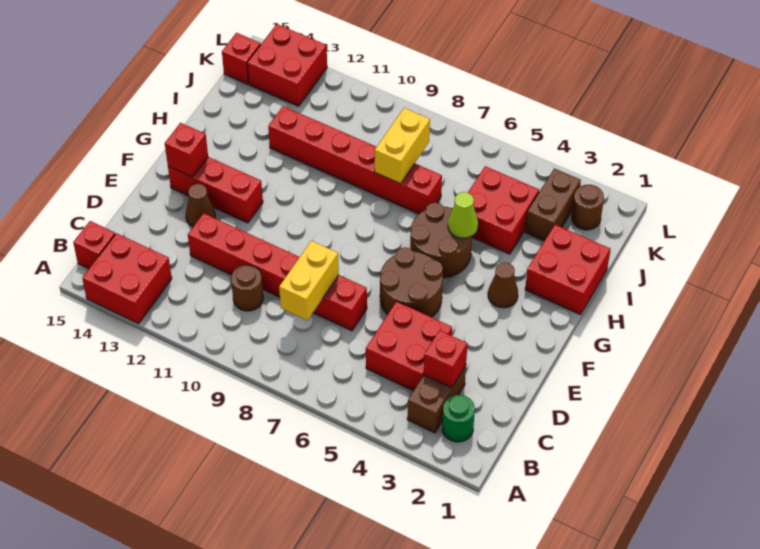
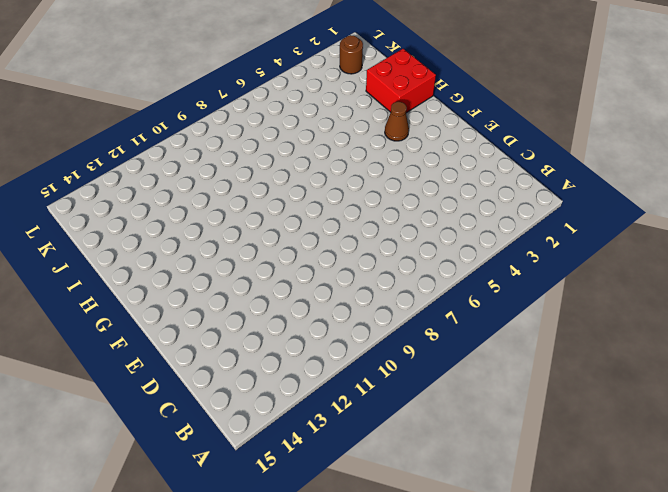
none -> red 2x2 brick [82,233,172,324]
none -> green 1x1 round brick [442,395,475,442]
none -> brown 1x2 brick [407,365,466,433]

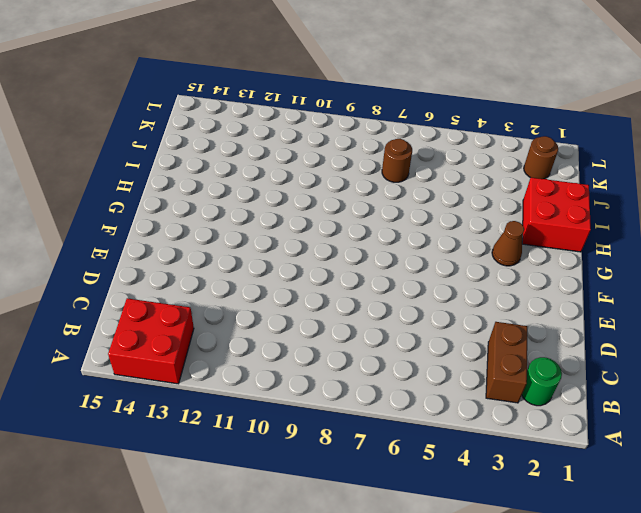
brown 1x1 round brick [382,139,412,182] -> brown 1x1 round brick moved to [231,265,263,311]
none -> red 1x1 brick [73,221,115,269]
none -> red 2x2 brick [366,301,452,391]
none -> red 1x6 brick [188,213,367,331]

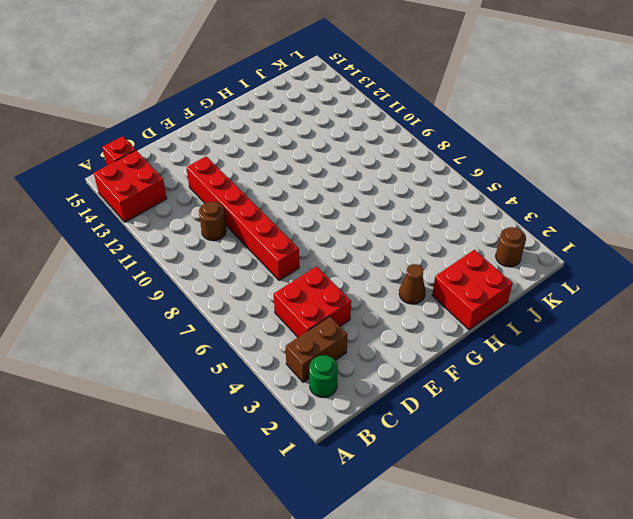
none -> brown 2x2 round brick [380,247,443,317]
none -> brown 1x1 cone [186,184,215,227]
none -> red 1x3 brick [168,157,263,223]

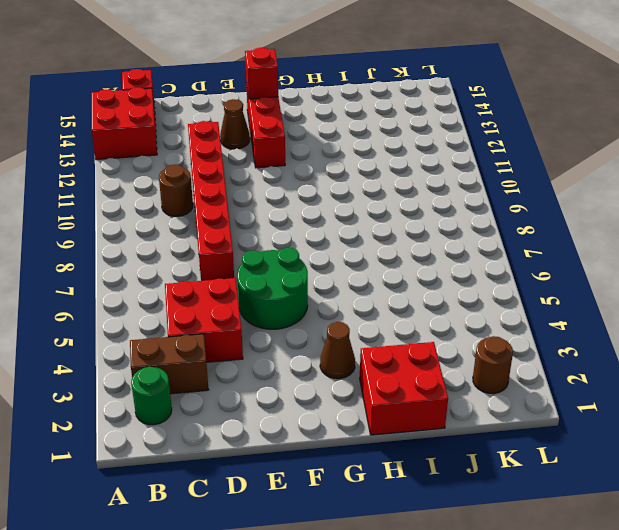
green 2x2 round brick [237,248,308,329] -> brown 2x2 round brick [380,247,443,317]
none -> brown 2x2 round brick [410,202,472,278]
none -> red 2x2 brick [468,166,539,254]
none -> red 1x6 brick [268,106,442,214]

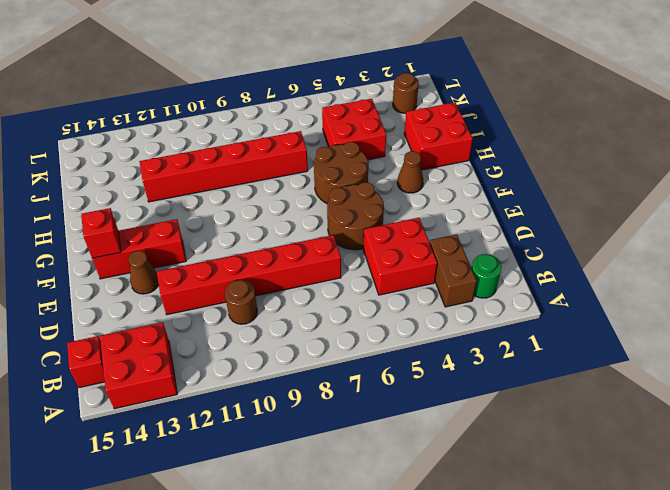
none -> brown 1x2 brick [525,168,581,241]
none -> red 2x2 brick [247,24,327,106]
none -> red 1x1 brick [222,33,261,84]

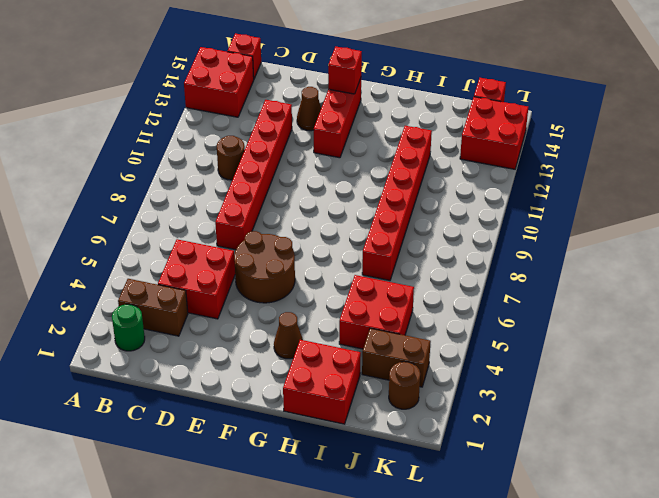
none -> brown 2x2 round brick [410,202,472,278]
none -> red 1x1 brick [424,330,468,388]
none -> yellow 1x2 brick [279,241,339,320]

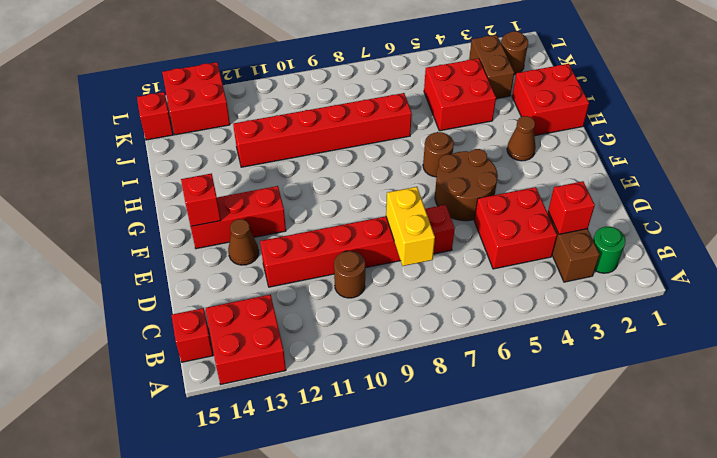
brown 1x1 round brick [423,132,454,177] -> brown 2x2 round brick [410,202,472,278]
none -> lime 1x1 cone [448,192,478,238]
none -> yellow 1x2 brick [375,108,430,184]

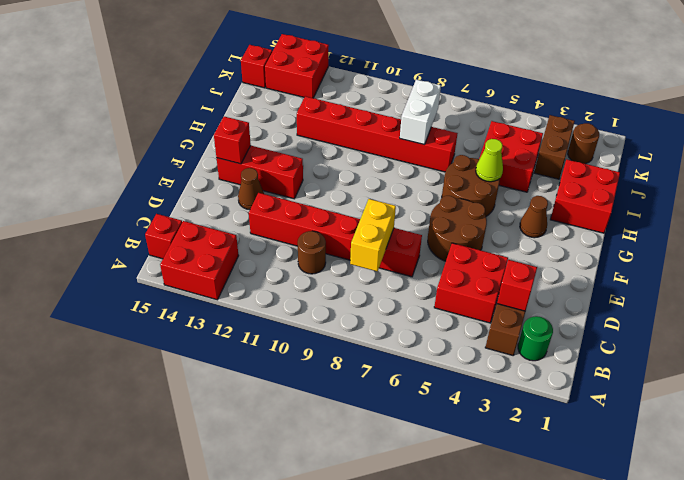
white 1x2 brick [400,80,441,145] -> yellow 1x2 brick [375,108,430,184]

